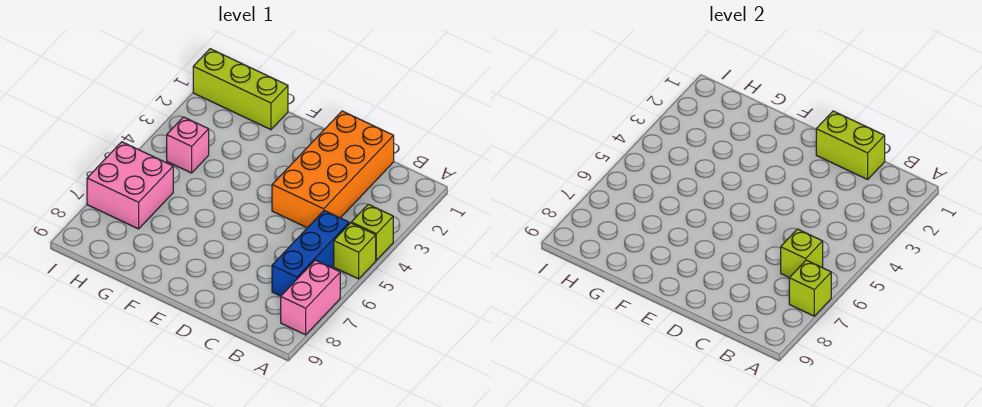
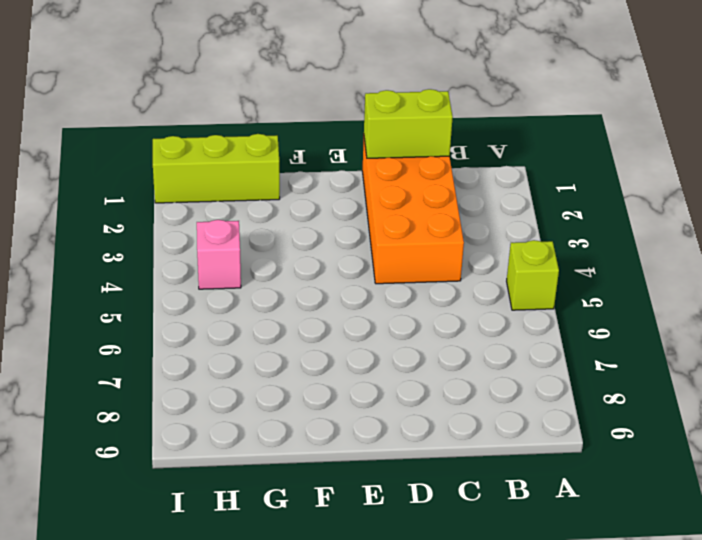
none -> lime 1x1 brick [351,204,393,260]
none -> pink 1x2 brick [281,260,340,335]

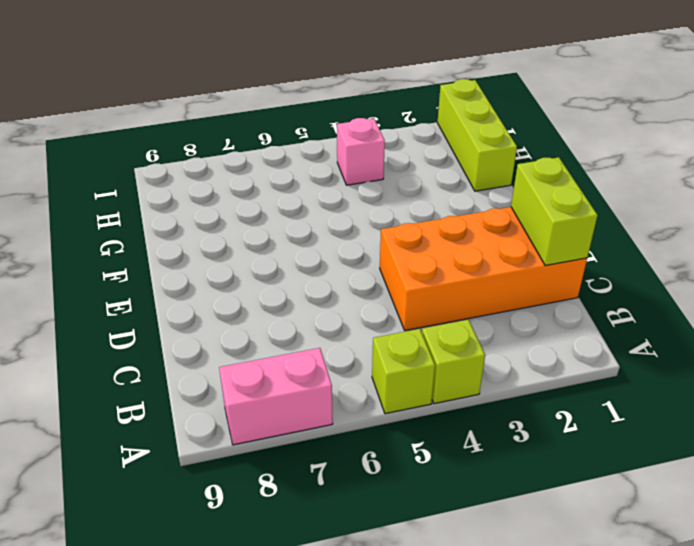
none -> blue 1x3 brick [272,211,349,296]
none -> pink 2x2 brick [87,142,173,229]

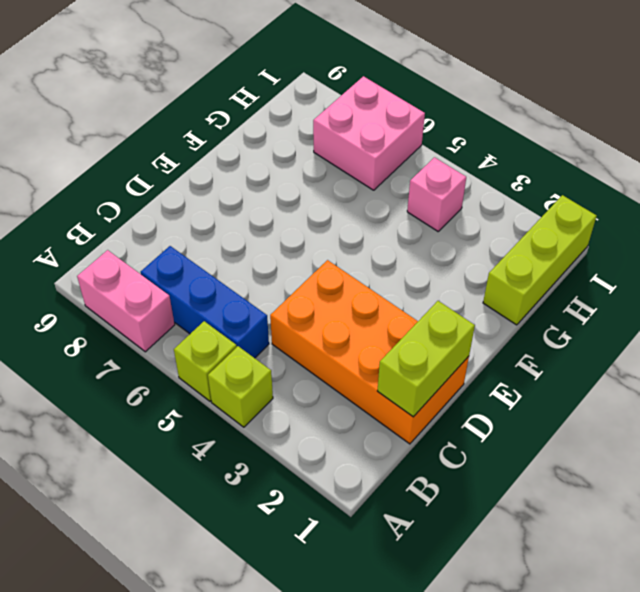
none -> lime 1x1 brick [789,260,831,316]
none -> lime 1x1 brick [781,229,823,278]

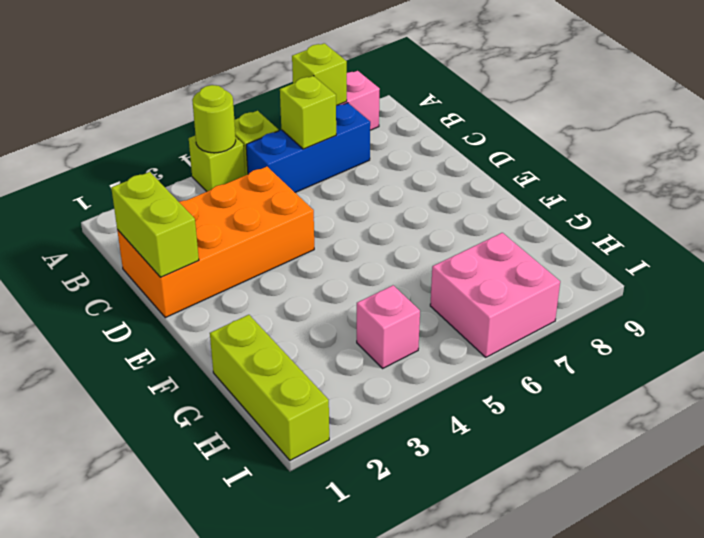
lime 1x1 round brick [192,85,236,153] -> none

